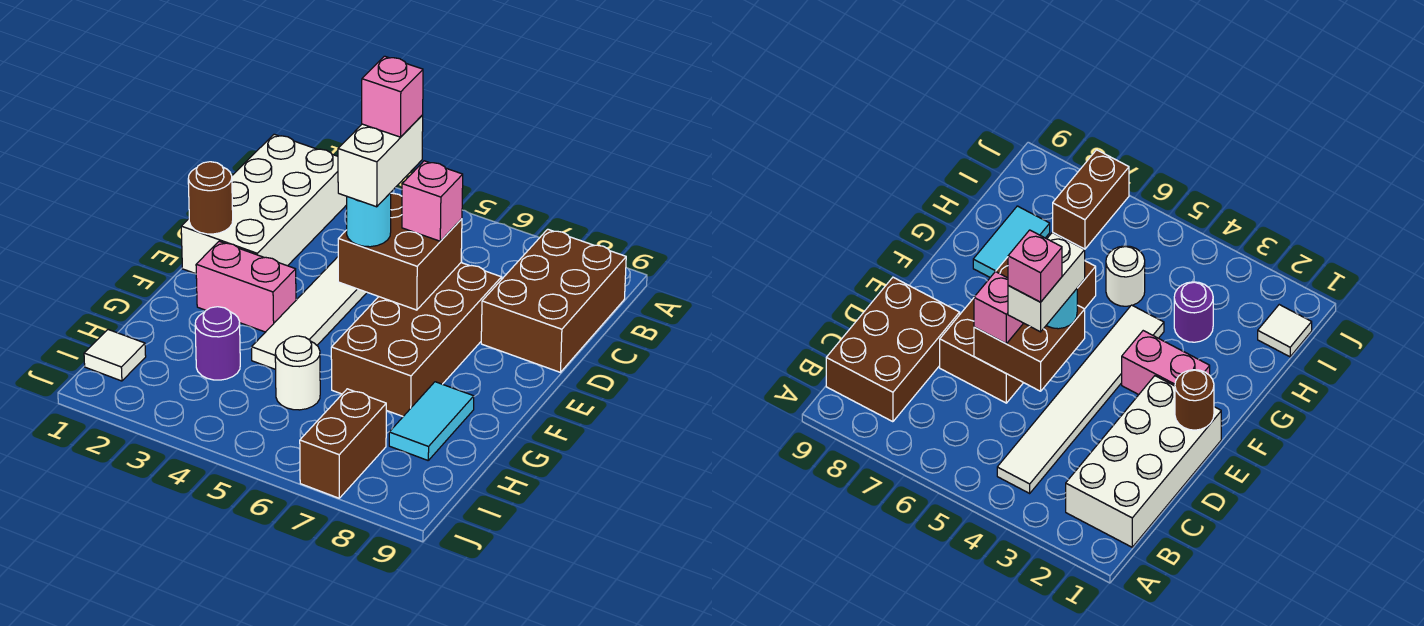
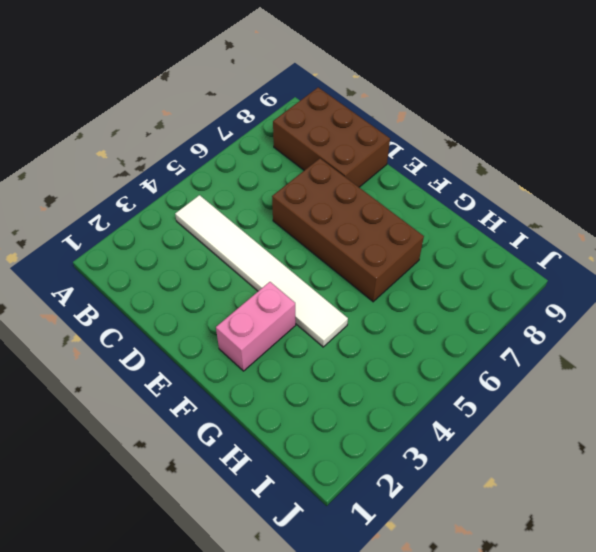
none -> white 2x4 brick [181,134,347,274]
none -> cyan 1x2 tile [389,382,474,460]
none -> purple 1x1 round brick [195,307,240,380]

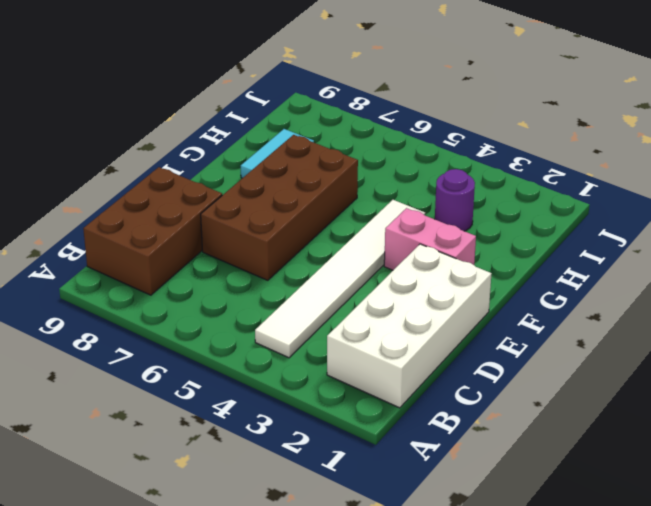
none -> white 1x1 round brick [275,336,320,410]
none -> white 1x1 tile [84,330,146,381]
none -> brown 1x2 brick [300,389,386,498]

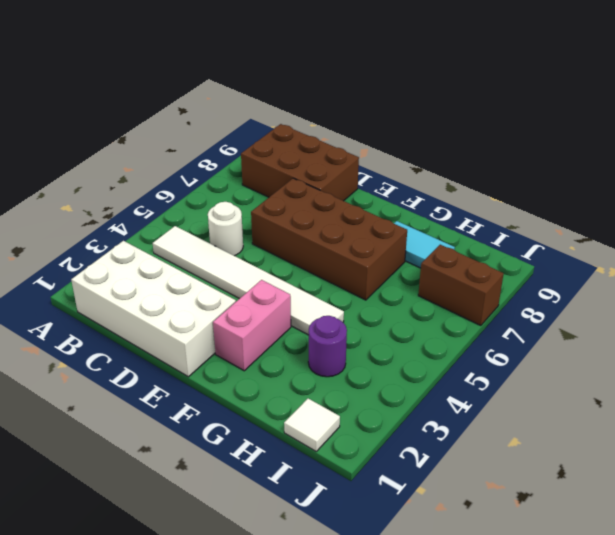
white 1x1 round brick [208,202,243,256] -> white 1x1 round brick moved to [275,336,320,410]
none -> brown 2x2 brick [338,193,462,310]
none -> brown 1x1 round brick [188,162,233,234]
none -> pink 1x1 brick [402,161,463,241]

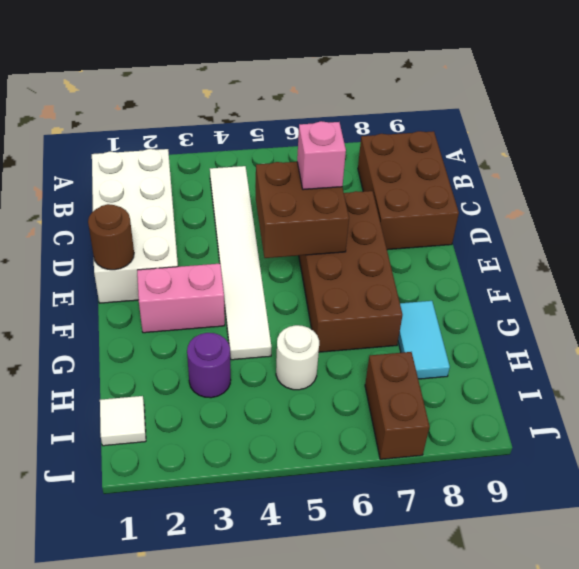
none -> cyan 1x1 round brick [347,193,391,247]
none -> white 1x2 brick [338,115,423,207]
none -> pink 1x1 brick [362,56,423,137]

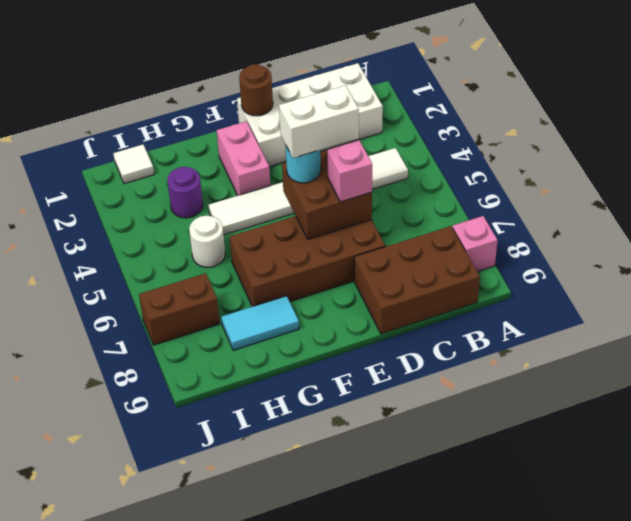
pink 1x1 brick [453,216,497,272] -> pink 1x1 brick moved to [362,56,423,137]

